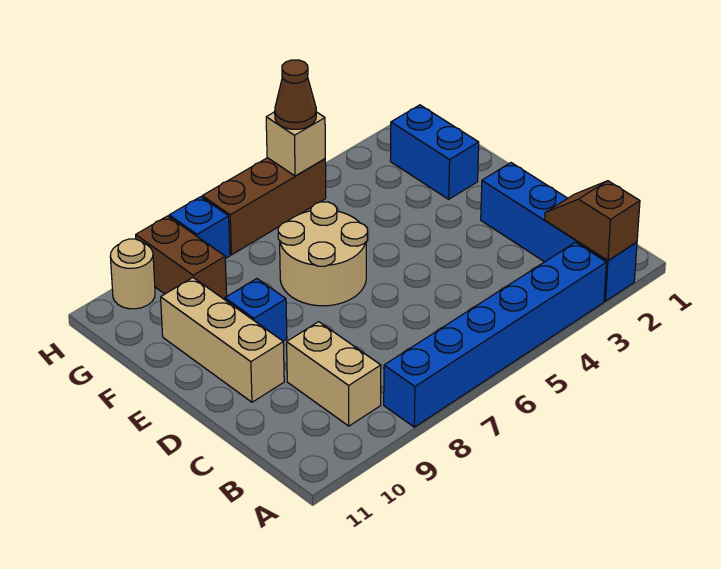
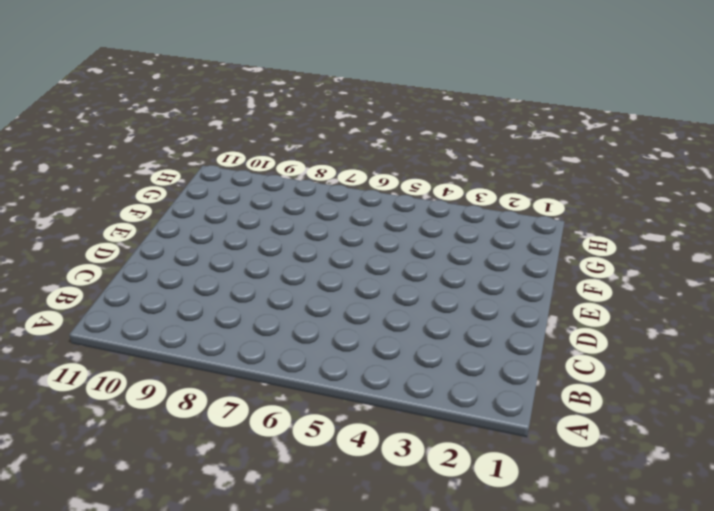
none -> blue 1x4 brick [481,163,637,301]
none -> blue 1x6 brick [384,242,606,427]
none -> tan 1x2 brick [287,322,381,426]

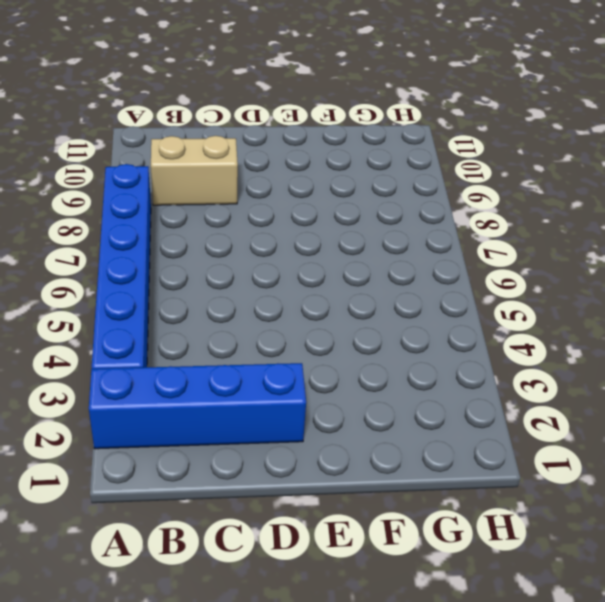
none -> tan 1x3 brick [161,278,284,402]
none -> tan 2x2 round brick [278,202,367,306]
none -> blue 1x1 brick [225,279,287,341]

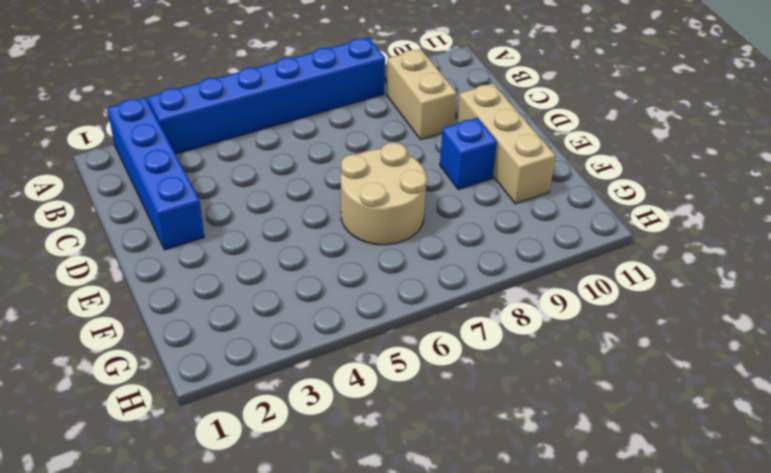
none -> blue 1x2 brick [390,105,479,199]
none -> brown 1x2 brick [136,216,227,298]
none -> brown 1x3 brick [202,158,326,255]

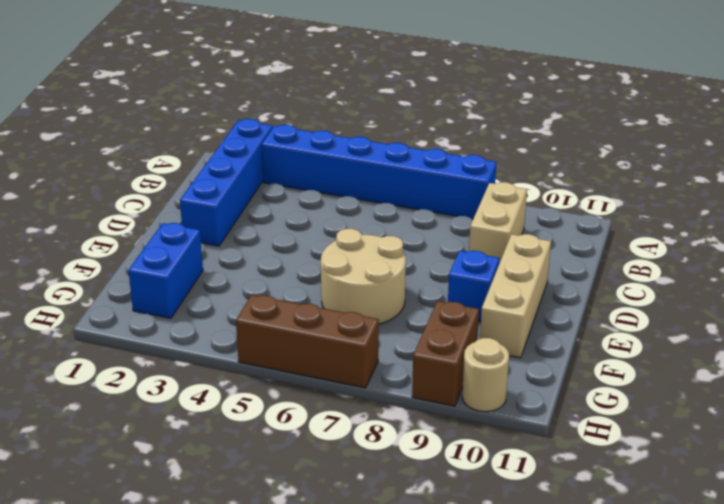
none -> blue 1x1 brick [169,197,230,259]
none -> brown 1x2 slope [545,181,640,261]
none -> tan 1x1 brick [266,112,325,176]

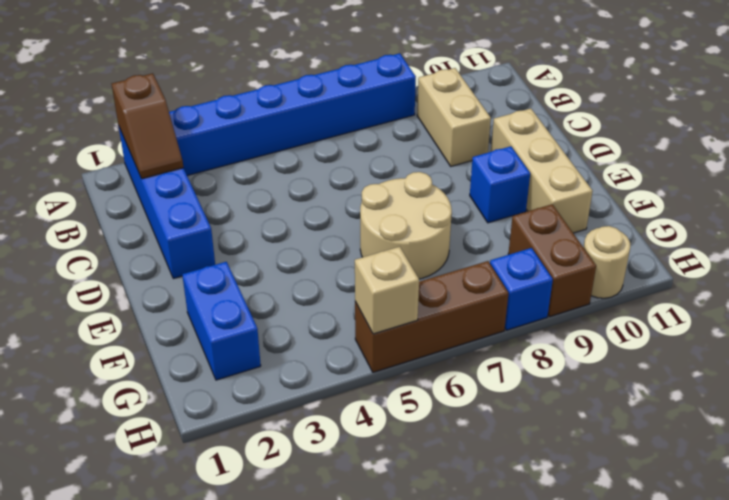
none -> brown 1x1 cone [275,60,316,129]

